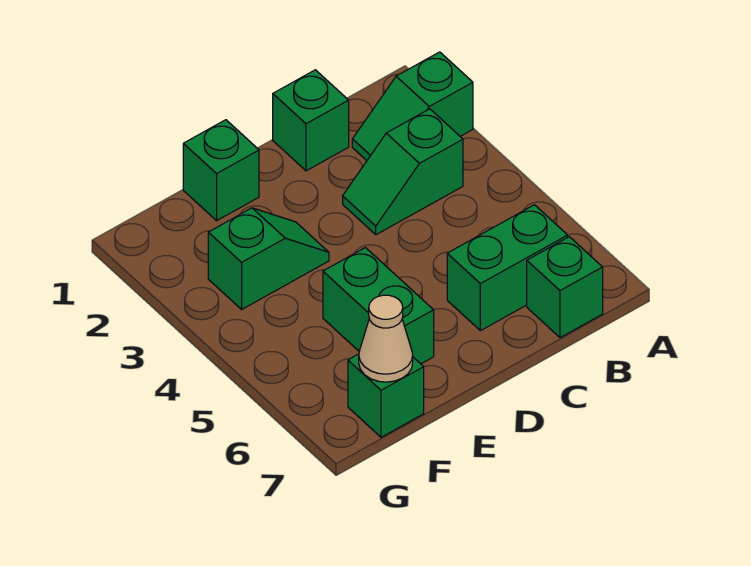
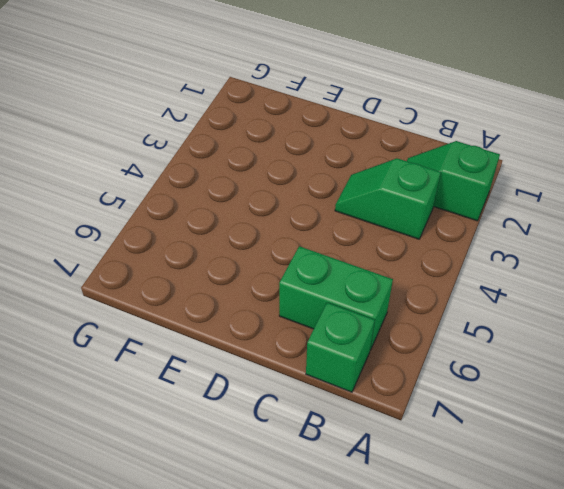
none -> green 1x1 brick [273,70,349,171]
none -> green 1x1 brick [183,120,259,221]

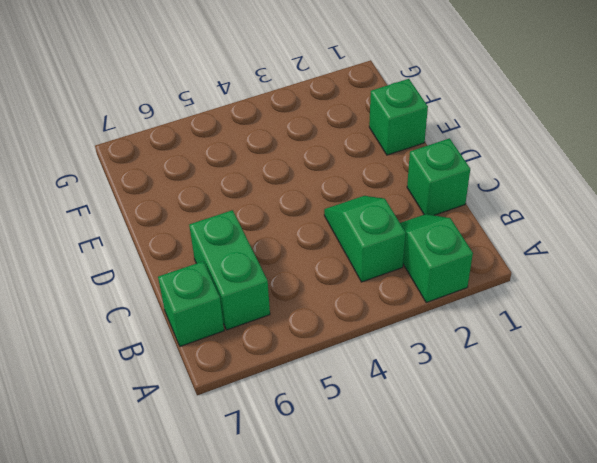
none -> green 1x2 slope [208,208,329,309]
none -> green 1x2 brick [323,248,434,364]

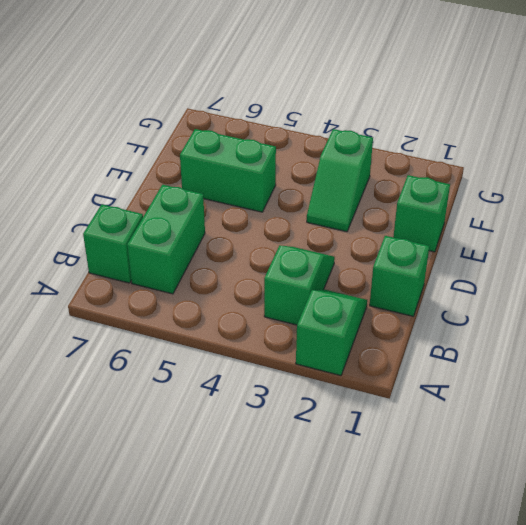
none -> green 1x1 brick [348,354,424,437]
none -> tan 1x1 cone [359,295,413,382]

